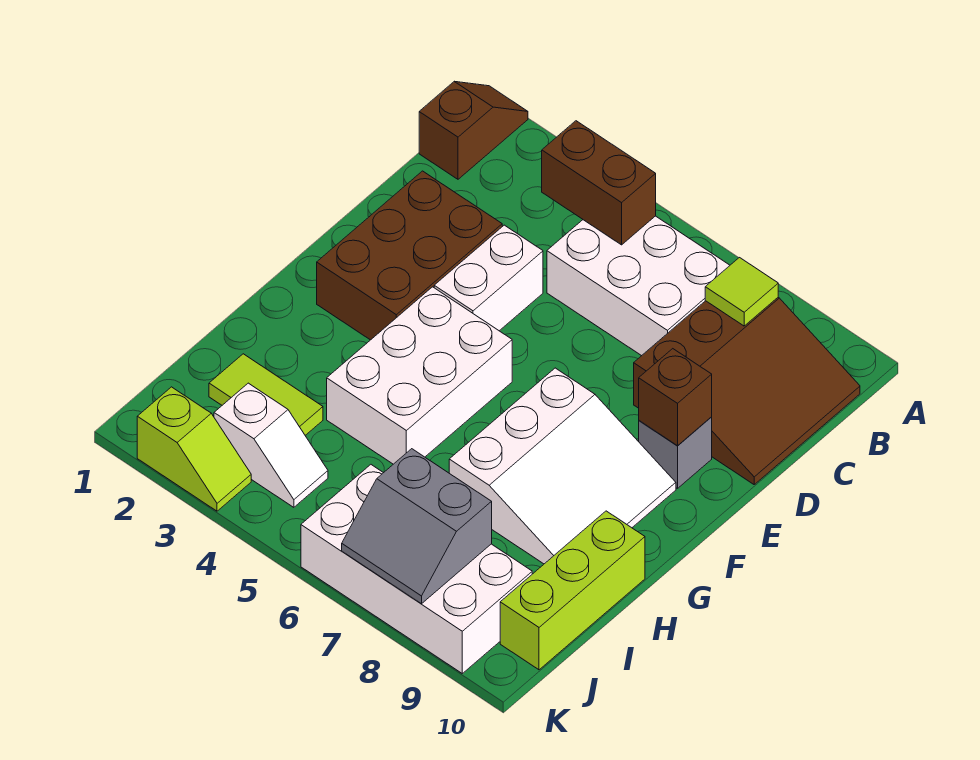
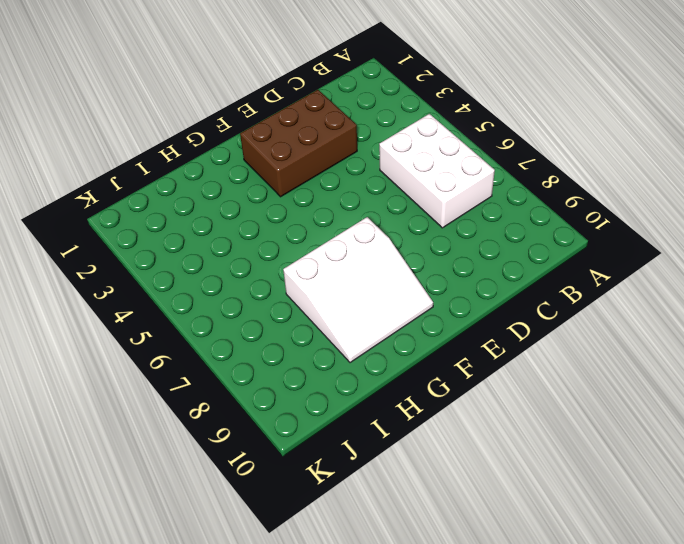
none -> brown 1x2 slope [419,81,528,179]
none -> brown 3x3 slope [634,297,860,484]
none -> white 1x2 brick [434,225,543,331]

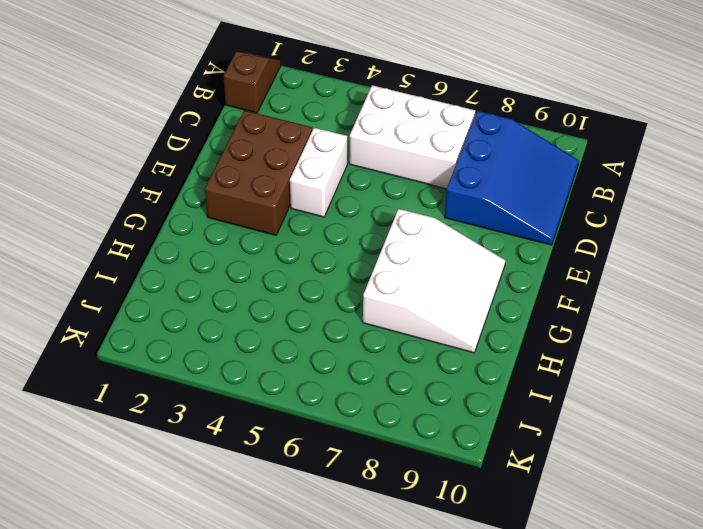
blue 3x3 slope [444,111,579,245] -> brown 3x3 slope [634,297,860,484]
none -> grey 1x1 brick [639,417,712,488]
none -> white 2x3 brick [327,287,512,464]
none -> lime 1x3 brick [500,511,645,670]

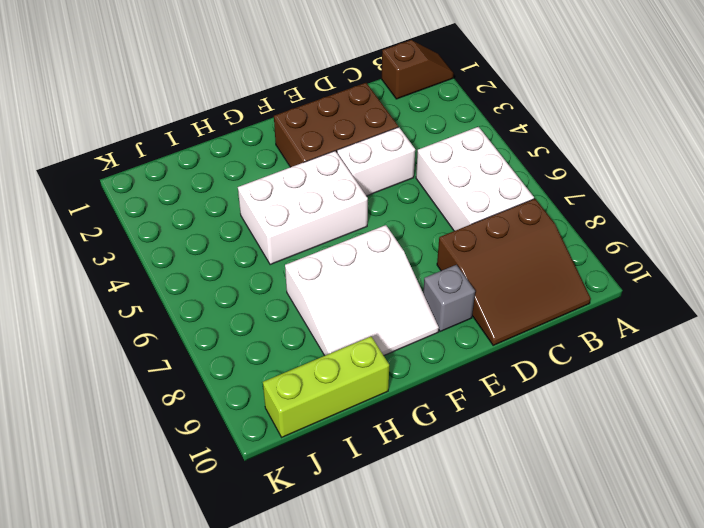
none -> lime 1x2 tile [209,354,323,435]
none -> white 1x2 slope [214,383,328,507]
none -> white 2x4 brick [301,465,532,673]

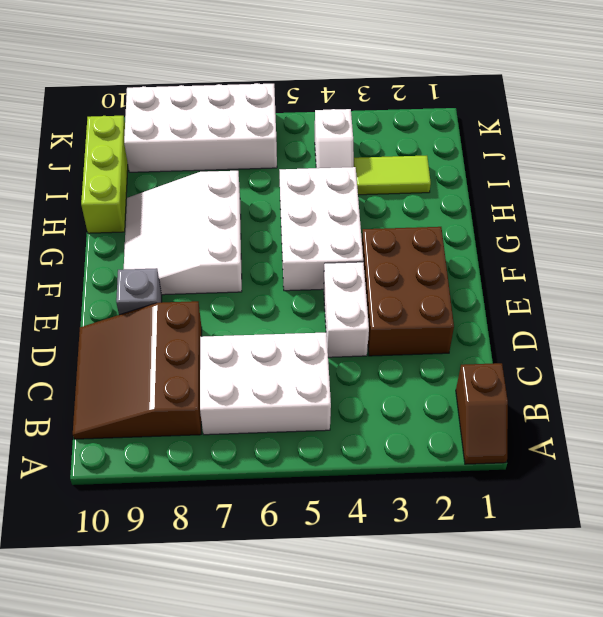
white 1x2 slope [315,109,354,168] -> white 1x2 slope turned to [214,383,328,507]
none -> lime 1x2 slope [137,387,251,511]
none -> brown 1x2 brick [542,121,656,245]
none -> lime 1x1 tile [705,258,778,326]

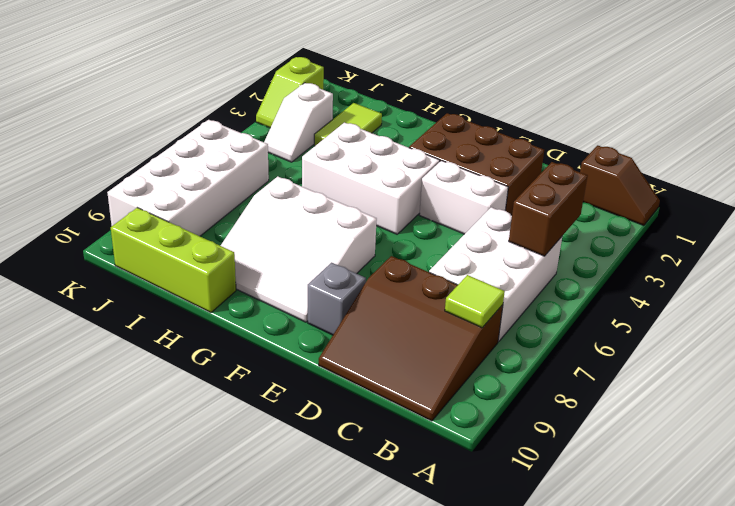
none -> brown 1x1 brick [639,349,712,446]
none -> grey 2x2 slope [342,449,492,604]

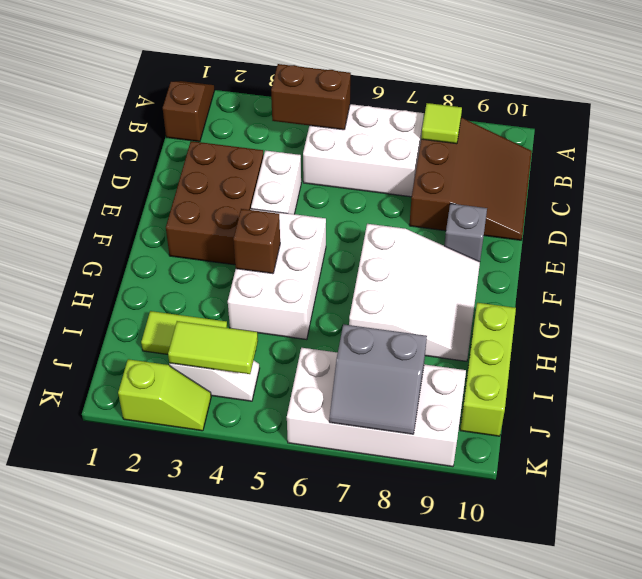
brown 1x1 brick [233,209,280,274] -> brown 1x1 brick moved to [639,349,712,446]
lime 1x2 tile [168,321,258,374] -> none

